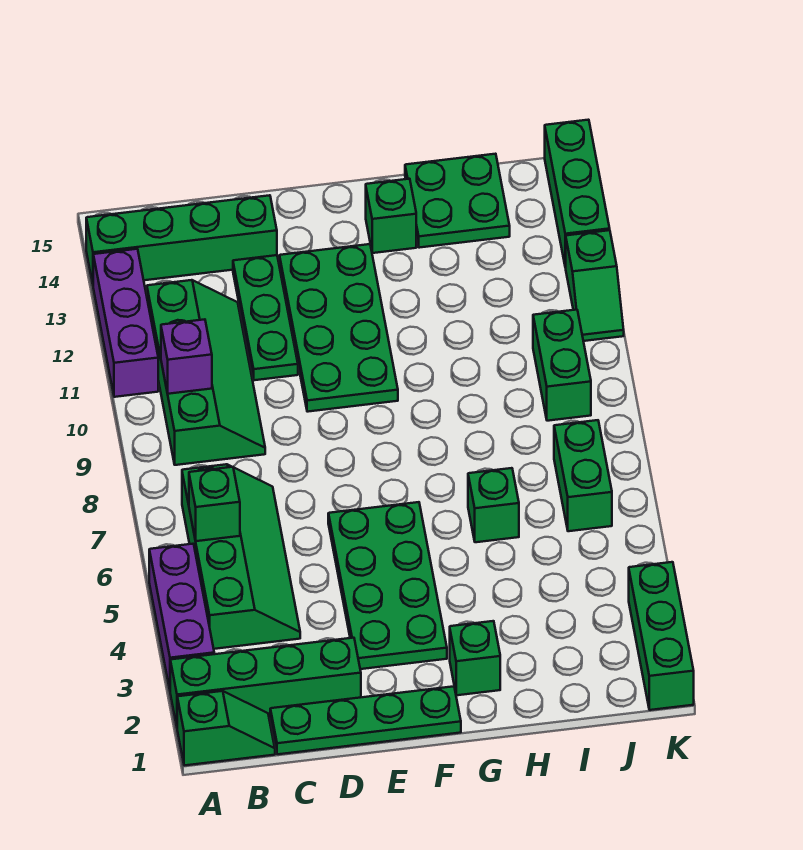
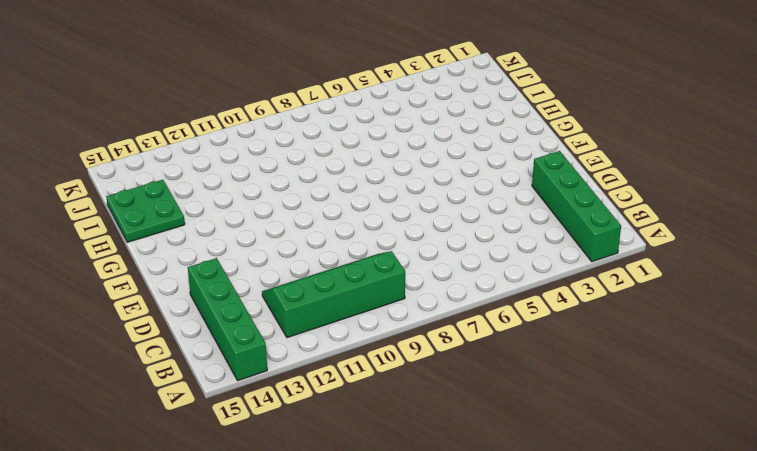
none -> green 1x2 slope [177,691,275,766]
none -> purple 1x3 brick [149,544,214,689]
none -> purple 1x3 brick [93,249,158,397]

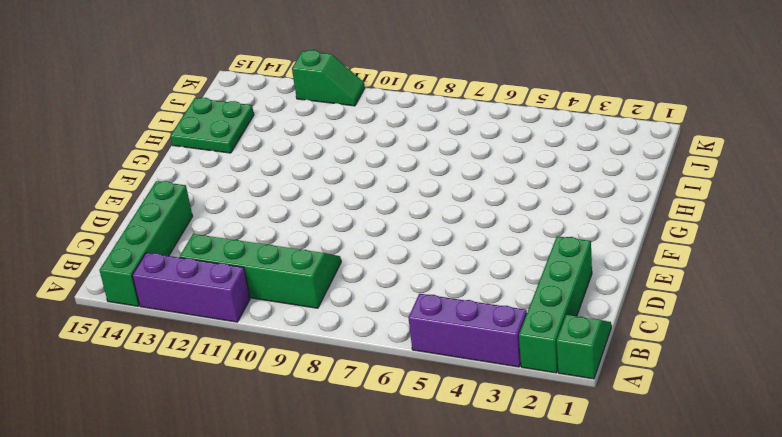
none -> green 2x4 slope [182,464,300,649]
none -> green 1x4 plate [270,686,461,754]
none -> green 1x3 plate [233,255,298,380]

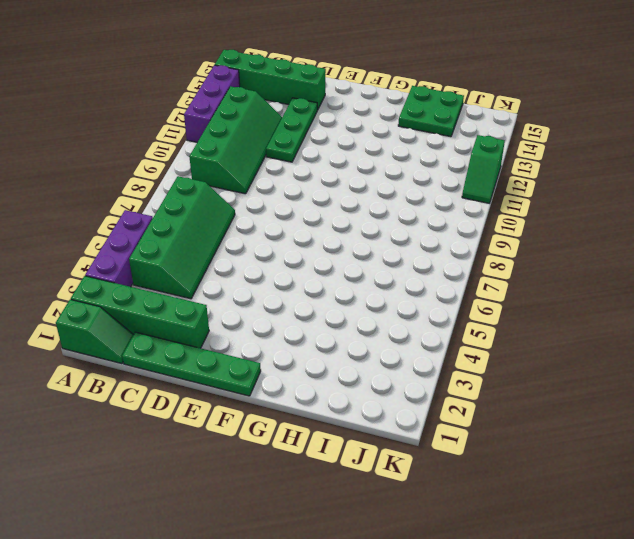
none -> green 2x4 plate [328,502,447,669]
none -> green 2x4 plate [279,244,398,412]
none -> green 1x1 brick [450,621,500,695]

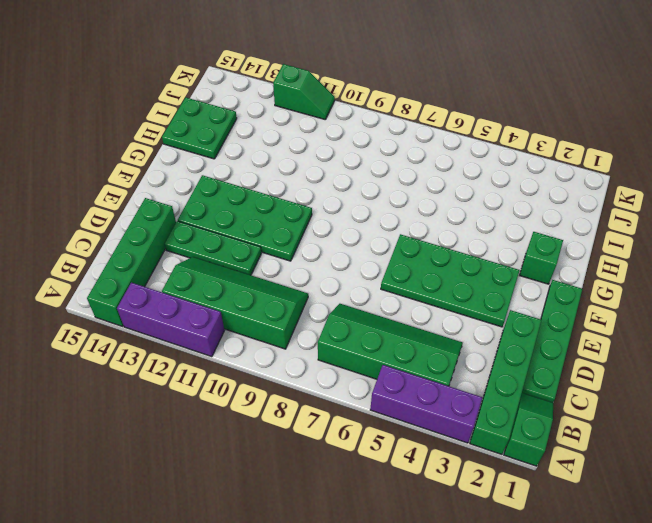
none -> green 1x1 brick [366,179,416,253]
none -> green 1x1 brick [468,468,519,542]
none -> green 1x2 brick [554,420,612,531]

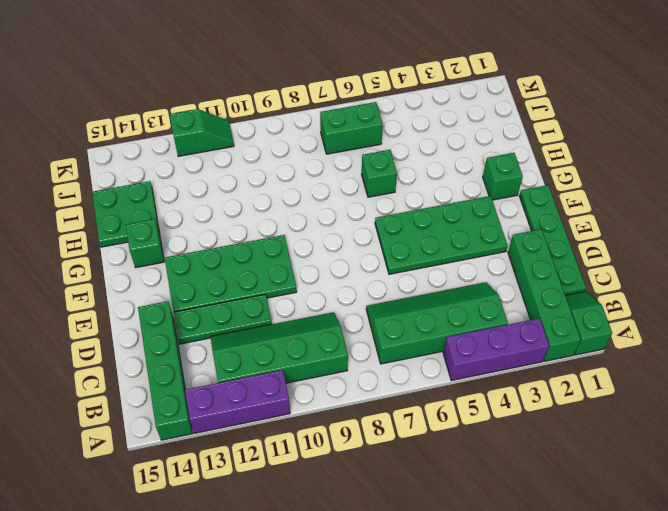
none -> green 1x2 brick [533,310,591,421]
none -> green 1x3 brick [629,562,694,710]
none -> green 1x3 brick [545,120,610,268]

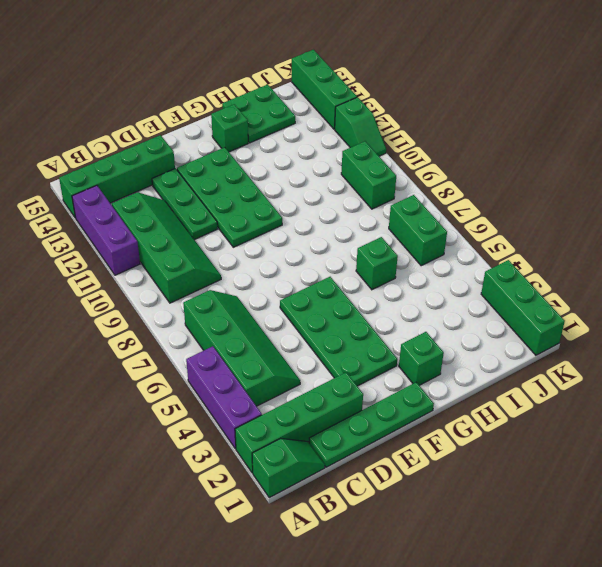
none -> green 1x1 brick [189,467,240,541]
none -> purple 1x1 brick [161,319,212,394]

